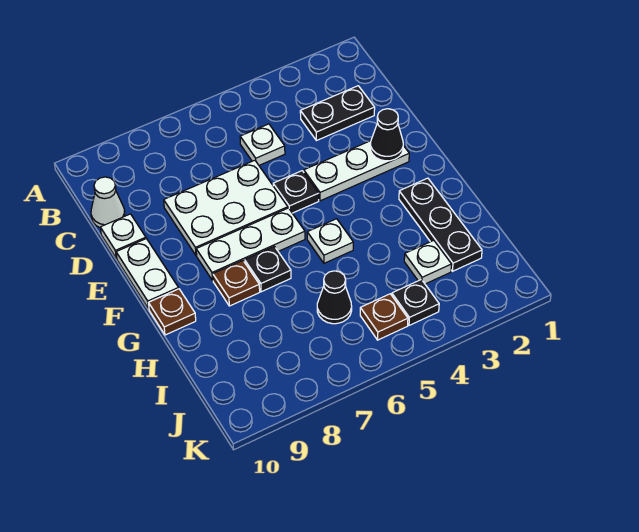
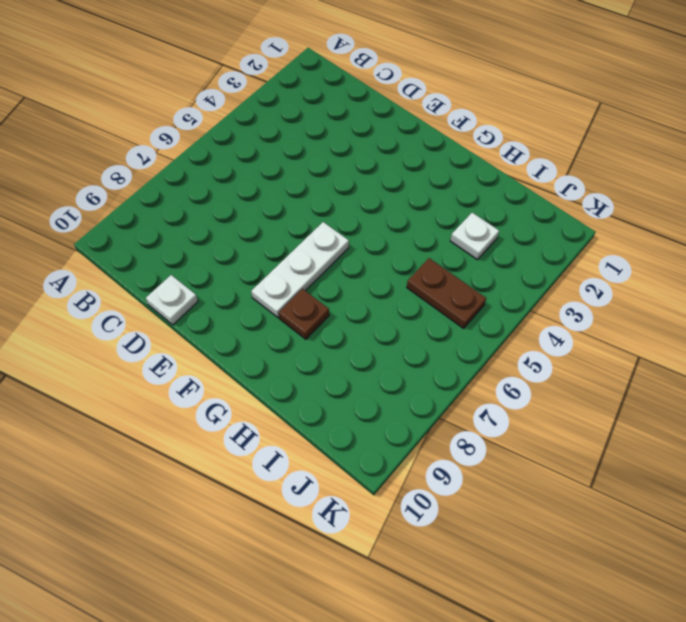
brown 1x2 plate [407,258,486,328] -> brown 1x1 plate [360,294,408,340]
none -> black 1x2 plate [300,86,375,141]
none -> white 1x1 plate [240,124,285,165]
none -> white 1x1 cone [91,177,125,228]

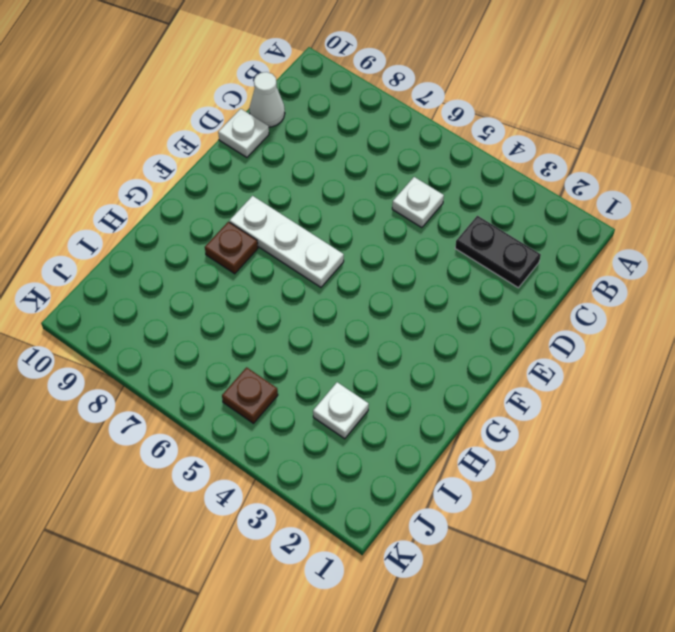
none -> white 2x3 plate [164,160,288,256]
none -> white 1x3 plate [304,141,409,201]
none -> black 1x1 plate [273,171,319,213]

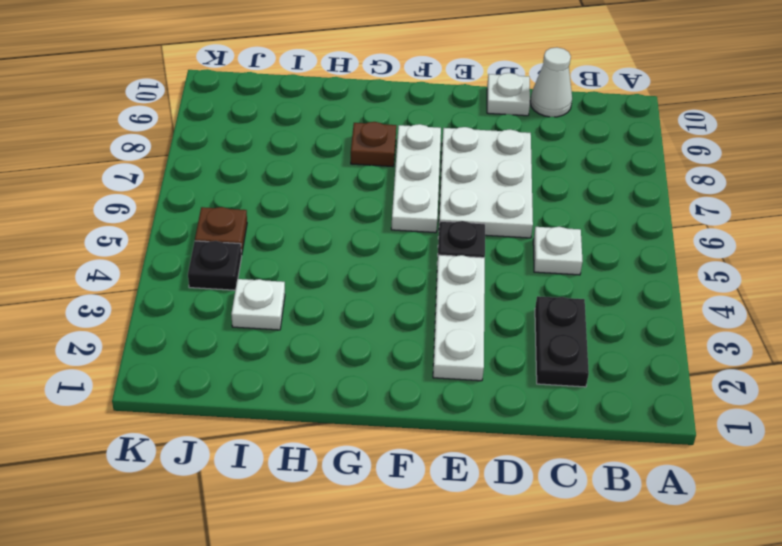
none -> white 1x2 plate [116,239,179,309]
none -> black 1x3 plate [399,178,482,271]
none -> white 1x1 plate [307,219,353,263]

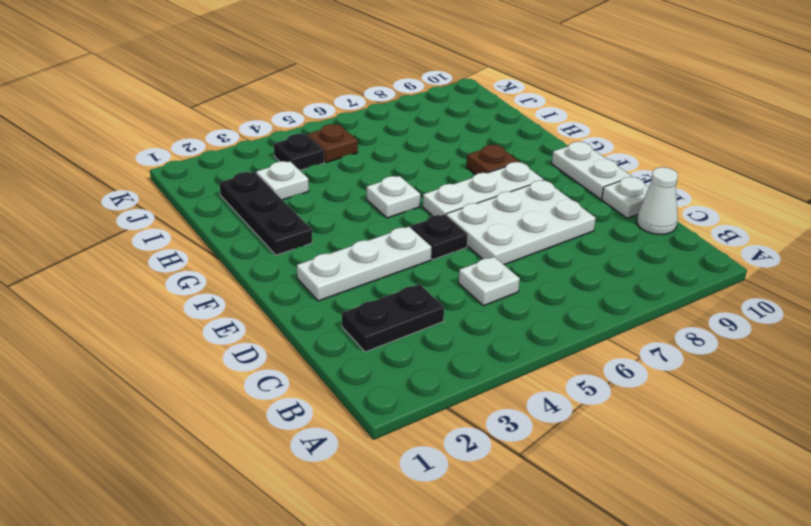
none -> black 1x1 plate [245,246,291,292]
none -> brown 1x1 plate [149,289,196,335]
none -> black 1x1 cone [317,271,352,324]

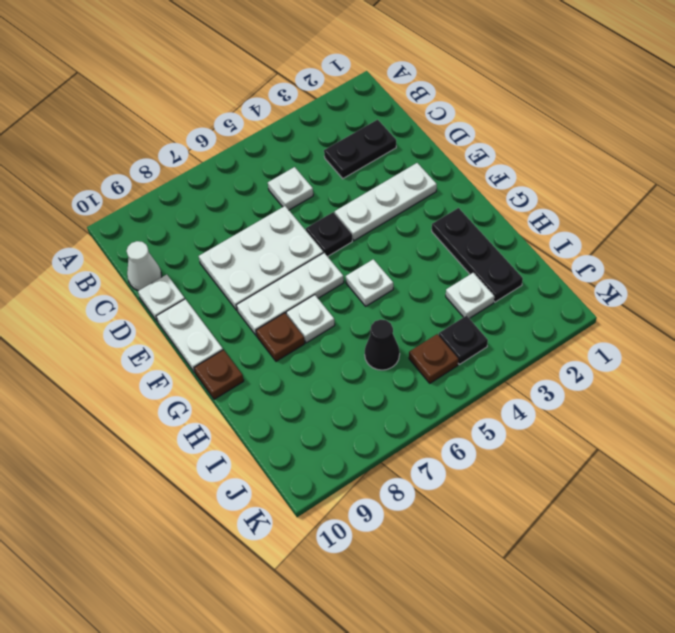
white 1x1 plate [286,295,335,343] -> black 1x1 plate [245,246,291,292]
none -> black 1x1 cone [370,109,403,161]

